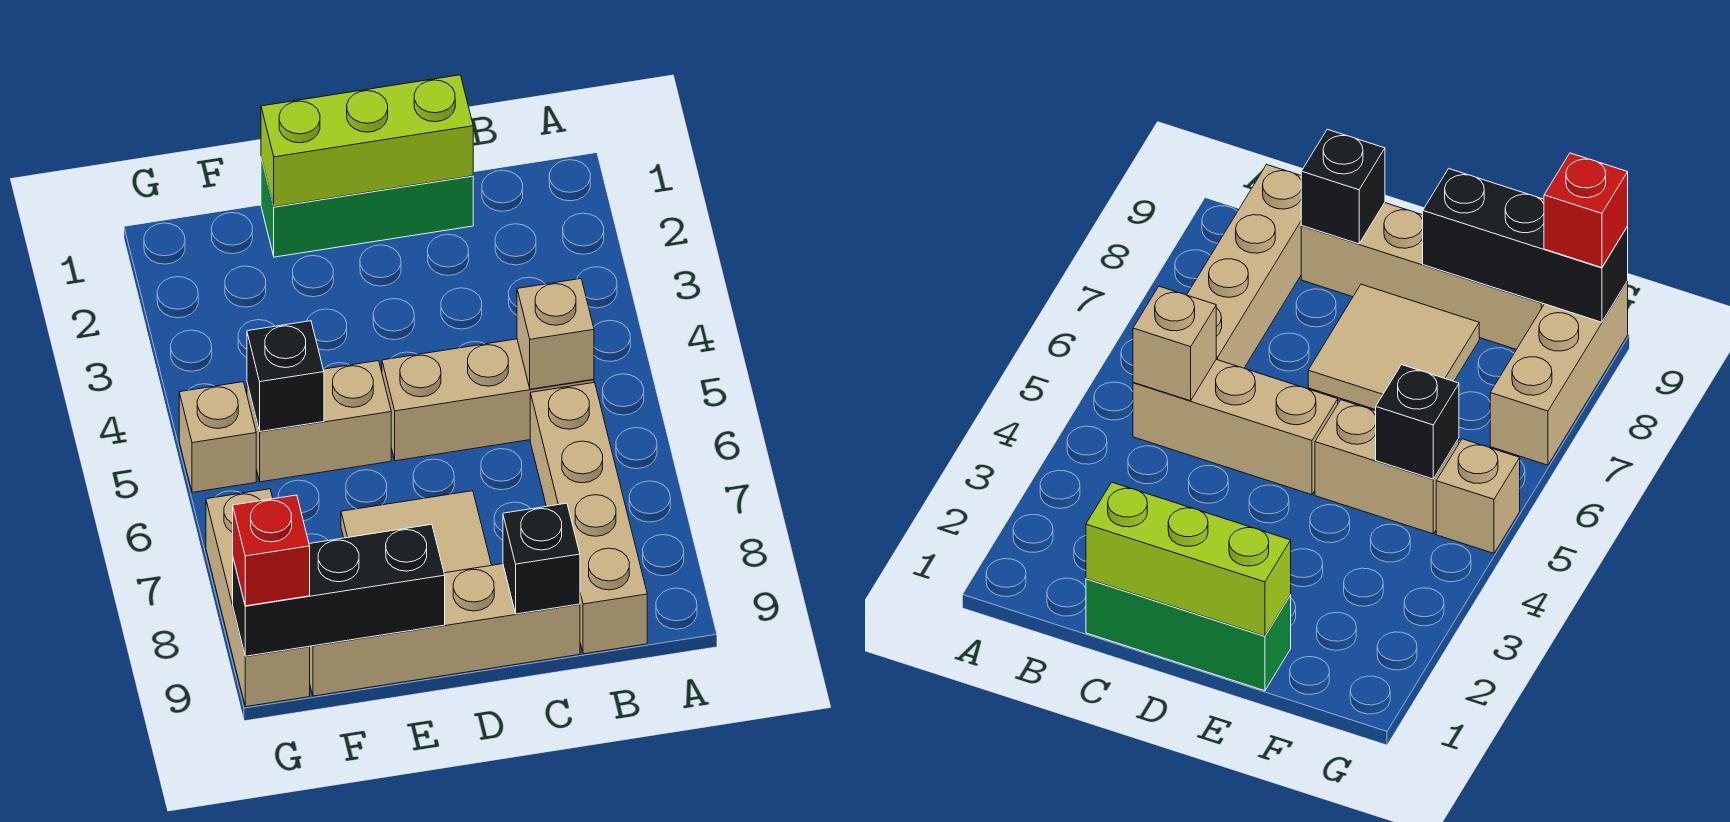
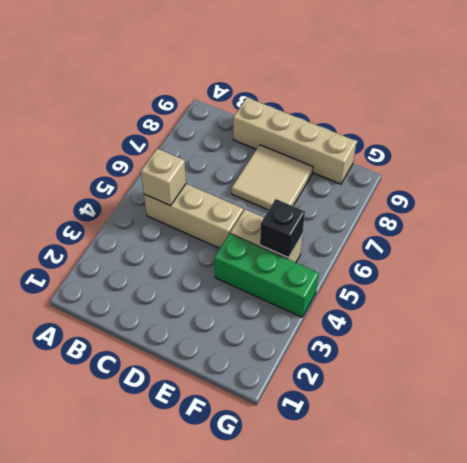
green 1x3 brick [214,233,319,317] -> green 1x3 brick moved to [261,158,473,257]
none -> tan 1x4 brick [530,383,647,654]
none -> tan 1x1 brick [179,382,256,493]
none -> tan 1x3 brick [206,489,310,707]

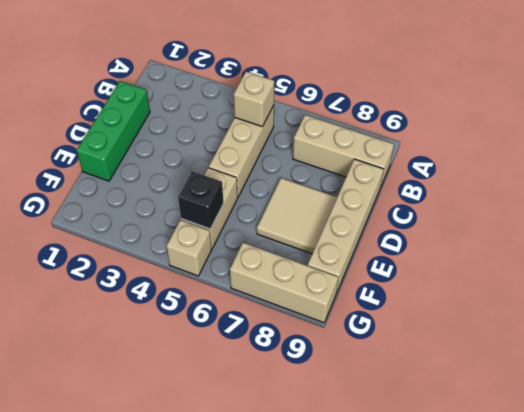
tan 1x3 brick [293,115,394,188] -> tan 1x4 brick [530,383,647,654]
none -> lime 1x3 brick [261,75,473,207]
none -> black 1x1 brick [503,503,580,614]
none -> black 1x3 brick [233,524,445,656]

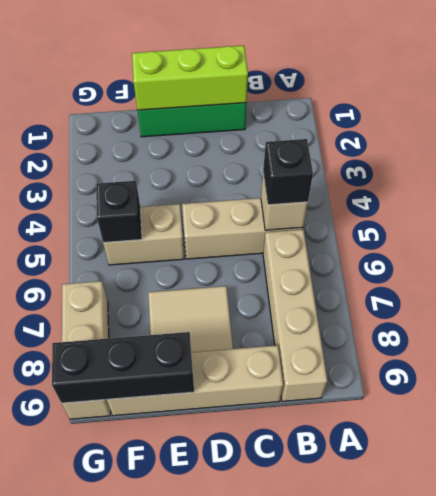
black 1x1 brick [263,139,313,205] -> black 1x1 brick moved to [503,503,580,614]
none -> tan 1x1 brick [179,382,256,493]
none -> red 1x1 brick [233,495,310,606]

